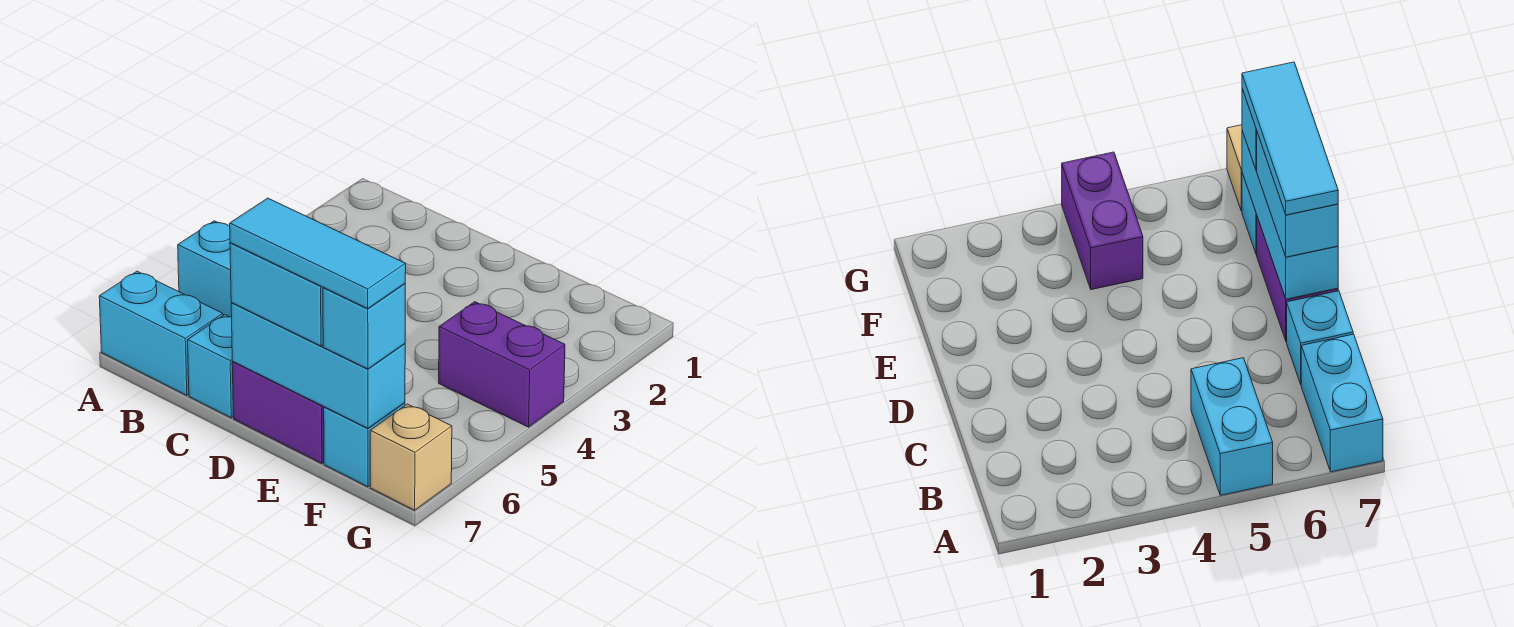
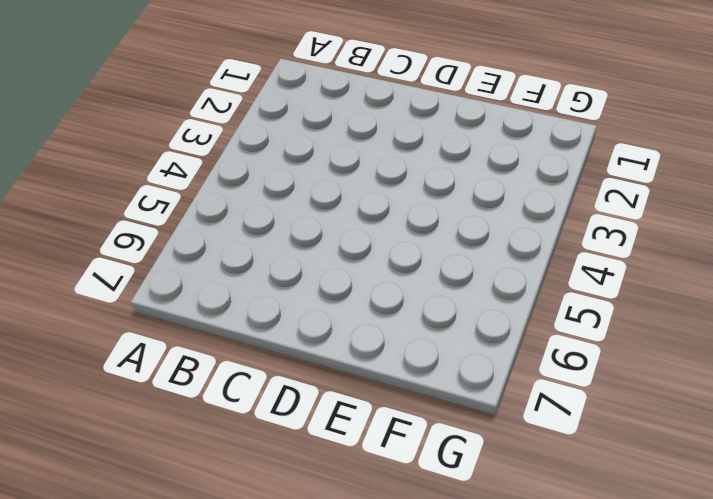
none -> cyan 1x2 brick [178,221,232,317]
none -> cyan 1x2 brick [99,271,223,395]

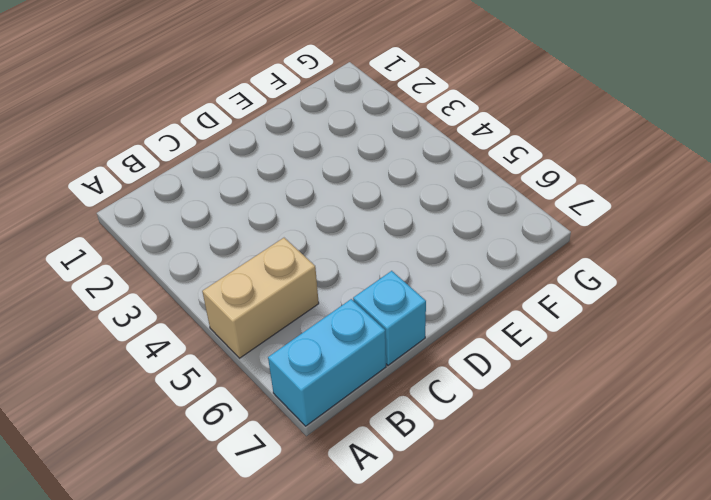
tan 1x2 brick [202,238,319,358] -> cyan 1x2 brick [178,221,232,317]
none -> purple 1x2 brick [232,362,324,464]
none -> purple 1x2 brick [439,302,565,427]

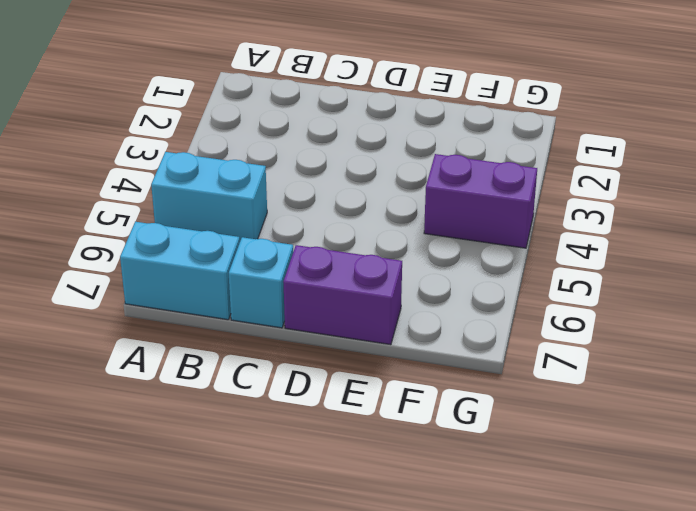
none -> cyan 1x1 brick [324,403,405,487]
none -> tan 1x1 brick [370,404,452,510]

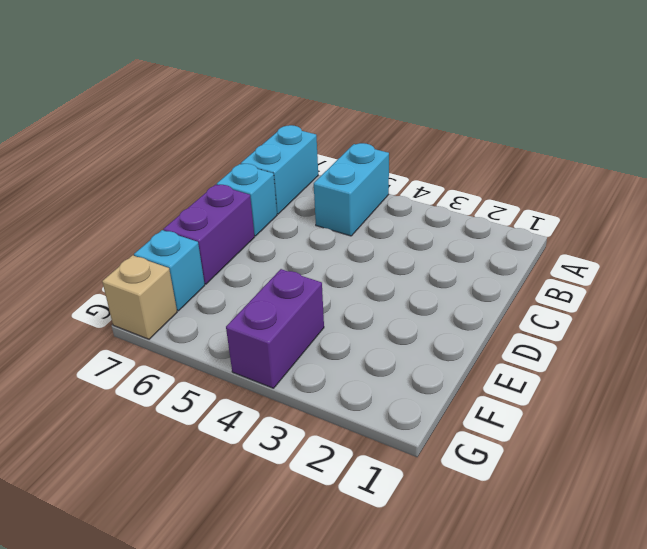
none -> cyan 1x3 brick [231,303,405,428]
none -> cyan 1x2 brick [230,243,323,346]

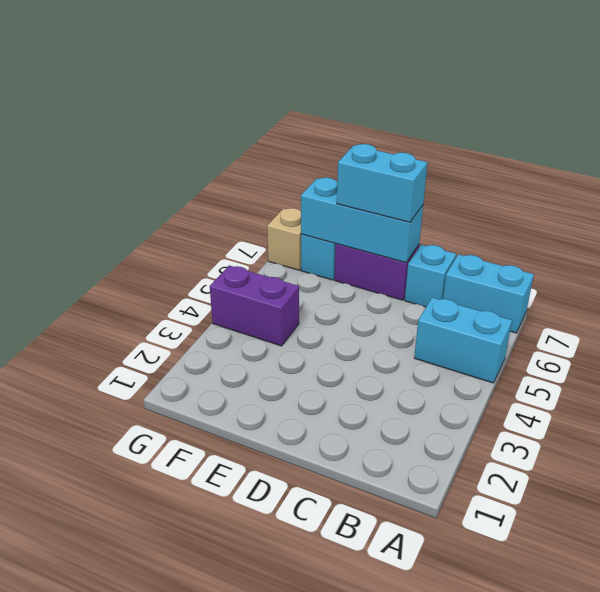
none -> cyan 1x1 brick [323,284,405,369]
none -> cyan 1x3 tile [230,198,406,309]

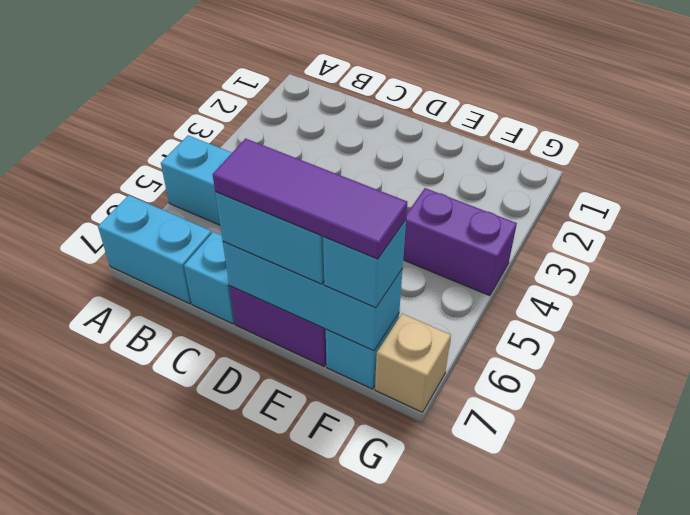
purple 1x3 tile [213,139,407,259] -> cyan 1x3 tile [230,198,406,309]

